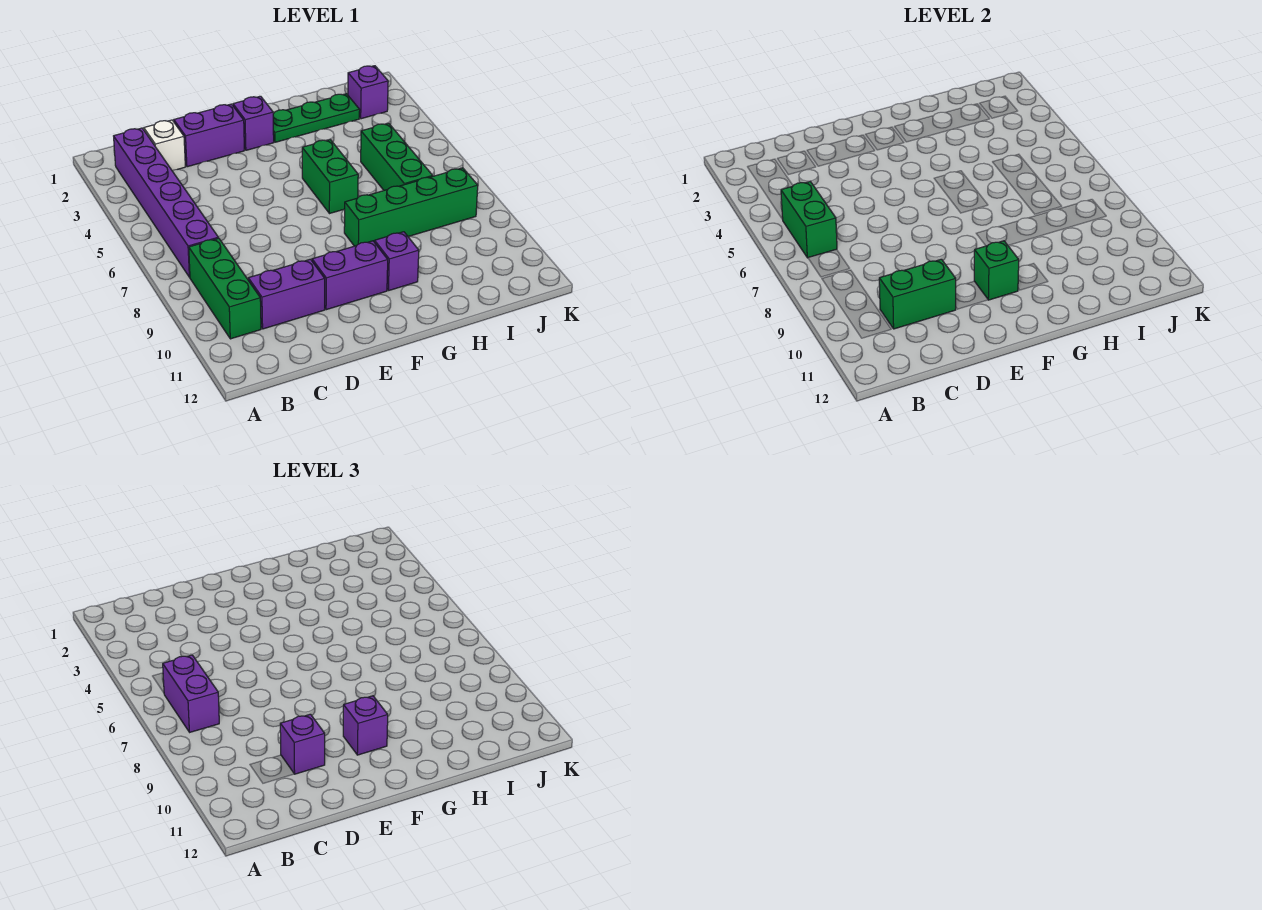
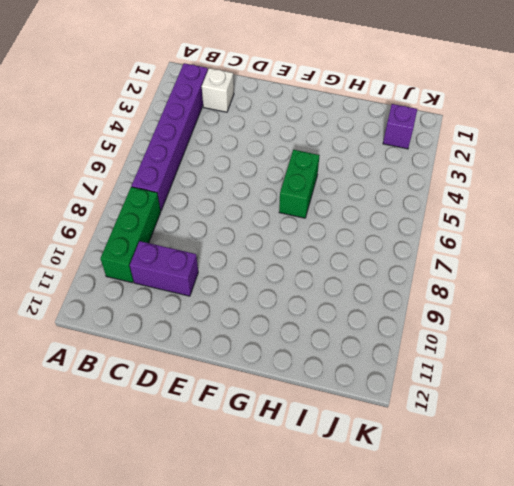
none -> purple 1x2 brick [174,104,244,167]
none -> purple 1x2 brick [312,241,388,310]
none -> purple 1x1 brick [233,96,274,150]

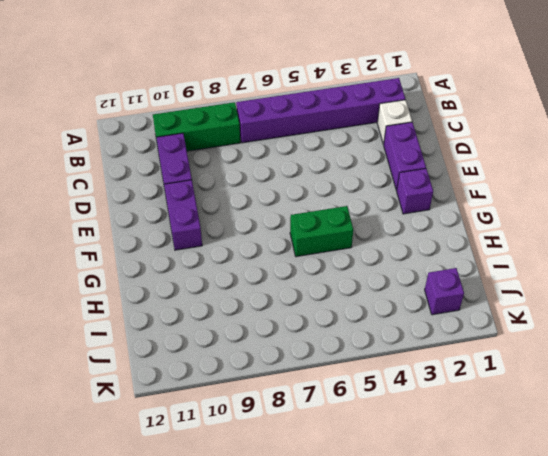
none -> green 1x3 plate [273,94,360,142]
none -> green 1x4 brick [344,168,478,246]
none -> purple 1x1 brick [375,232,419,291]

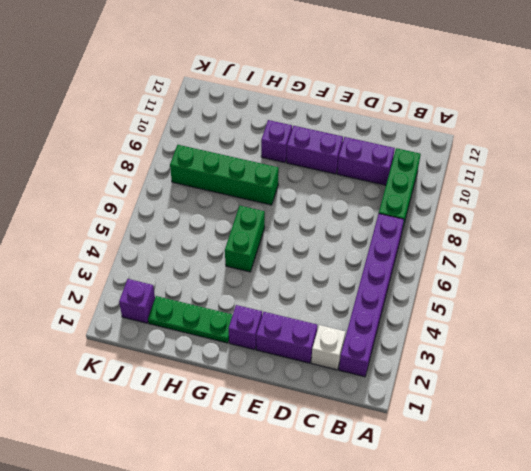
none -> green 1x3 brick [361,123,433,190]
none -> green 1x2 brick [781,182,837,258]
none -> green 1x2 brick [879,259,956,329]

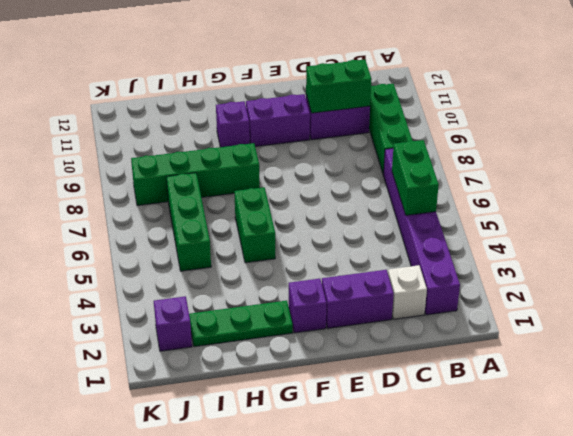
none -> green 1x1 brick [974,241,1019,300]
none -> purple 1x2 brick [163,655,219,732]
none -> purple 1x1 brick [280,714,325,774]

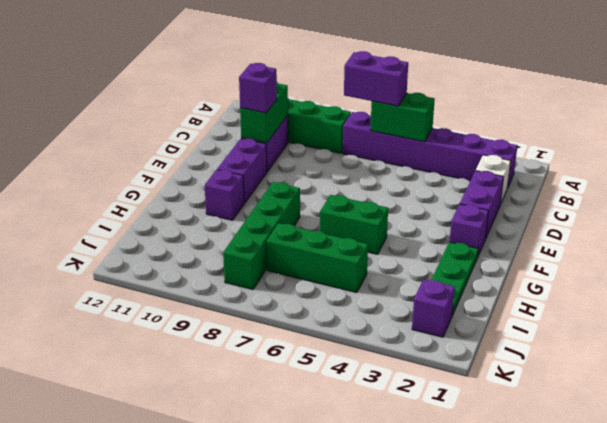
none -> green 1x1 brick [974,241,1019,300]
none -> purple 1x1 brick [343,696,388,755]

